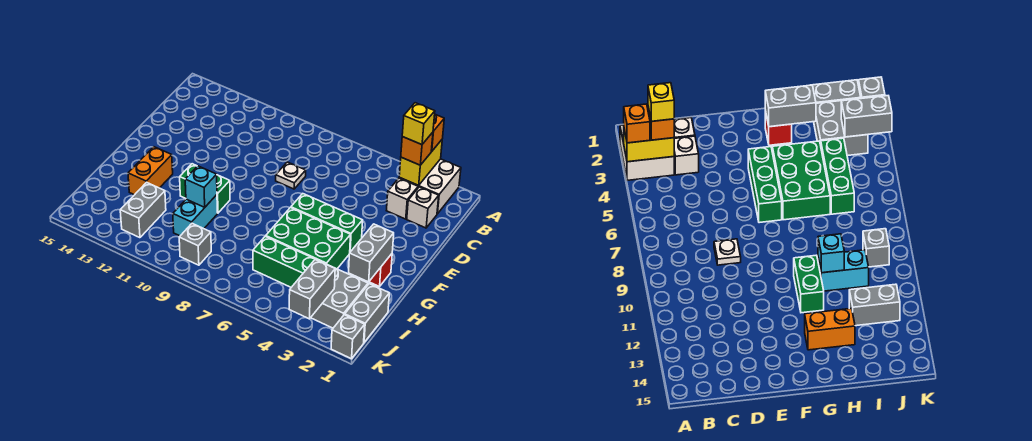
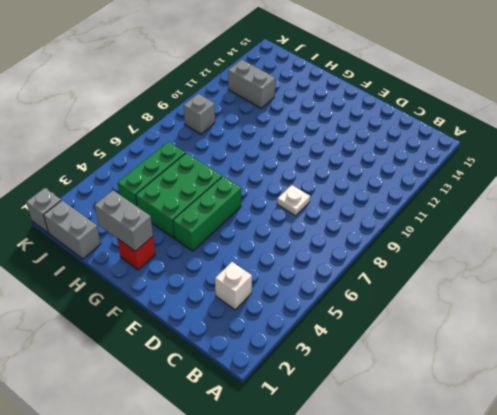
none -> white 2x2 brick [399,159,461,214]
none -> white 1x1 brick [407,187,439,228]
none -> green 1x2 brick [180,164,230,213]

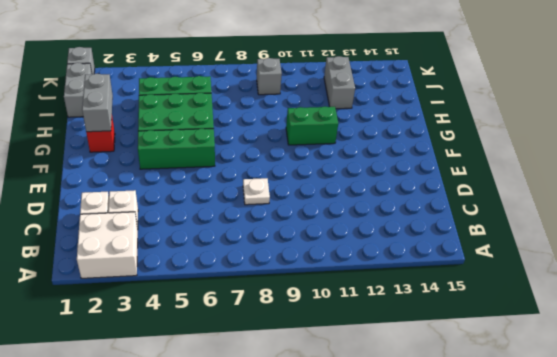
none -> orange 1x2 brick [128,147,173,195]
none -> cyan 1x2 brick [173,195,217,236]
none -> grey 2x2 brick [311,265,368,328]

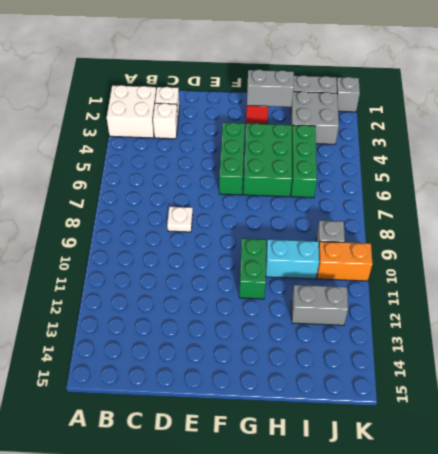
orange 1x2 brick [317,241,372,281] -> orange 1x2 brick moved to [128,147,173,195]
none -> yellow 1x2 brick [399,140,442,185]
none -> cyan 1x1 brick [185,166,217,207]
none -> grey 1x2 brick [289,260,335,319]

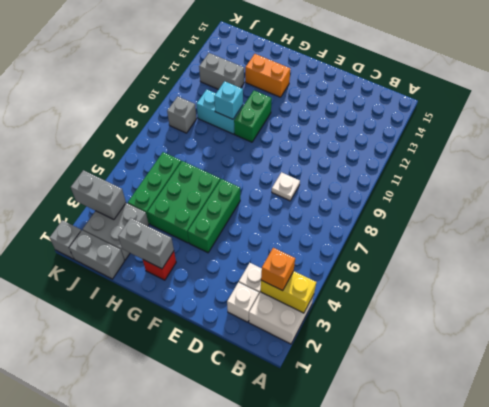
none -> orange 1x1 brick [431,115,444,151]
none -> yellow 1x1 brick [402,103,435,145]

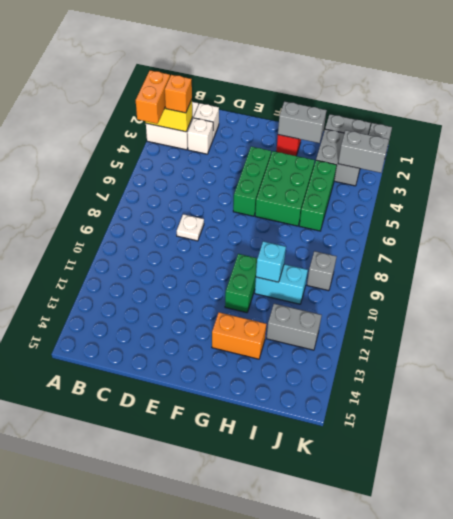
orange 1x2 brick [136,70,170,124] -> orange 1x1 brick [431,115,444,151]
none -> yellow 1x1 brick [402,103,435,145]

